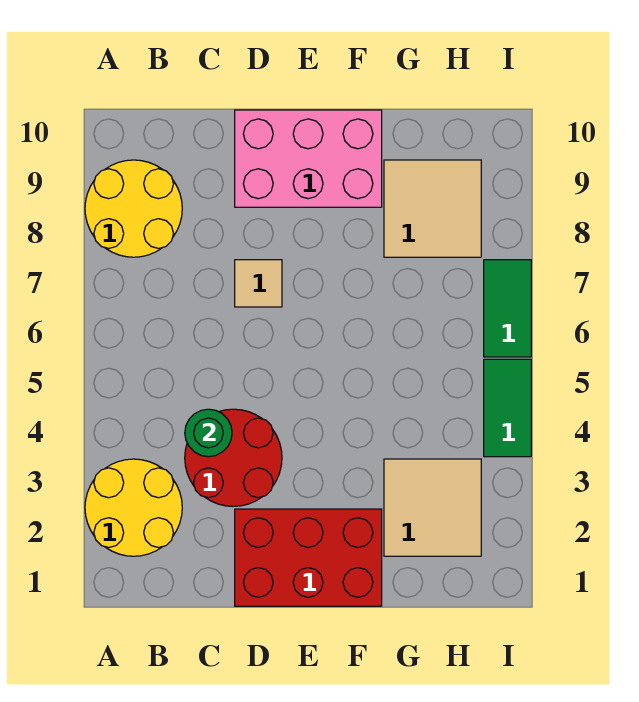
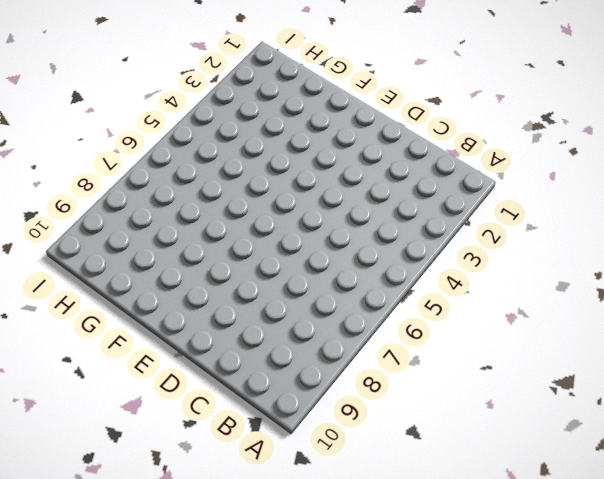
none -> yellow 2x2 round brick [85,459,182,556]
none -> yellow 2x2 round brick [85,160,182,257]

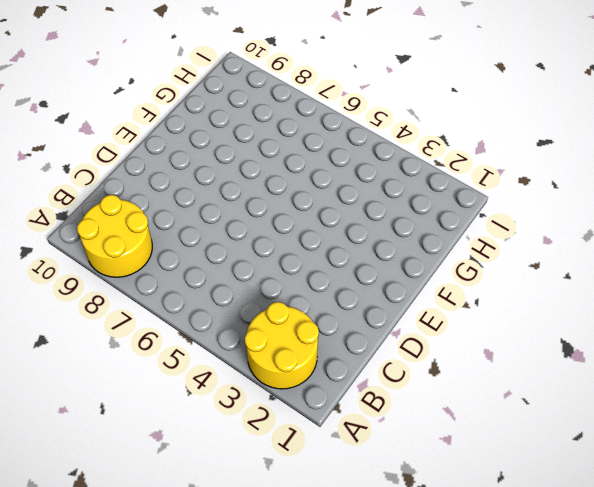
none -> red 2x2 round brick [185,409,282,507]
none -> red 2x3 brick [235,509,382,606]

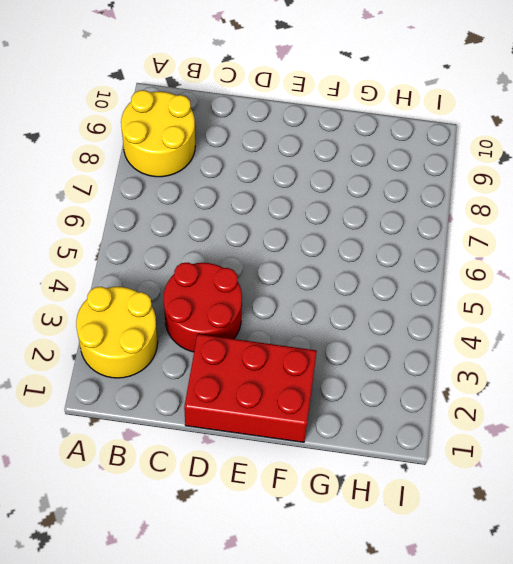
none -> tan 1x1 tile [235,260,282,307]
none -> pink 2x3 brick [235,110,382,207]

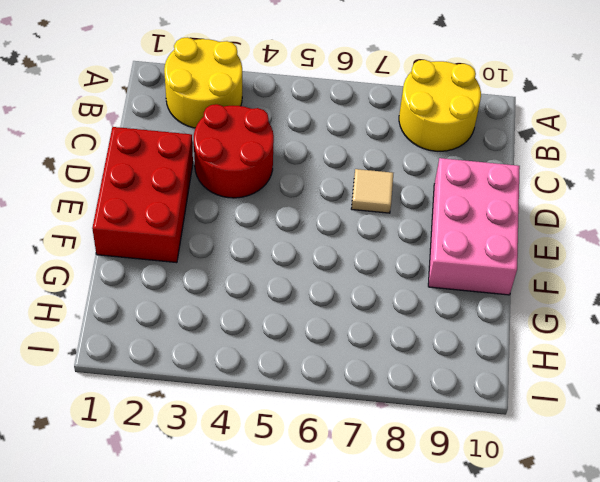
none -> tan 2x2 tile [384,459,481,556]
none -> tan 2x2 tile [384,160,481,257]

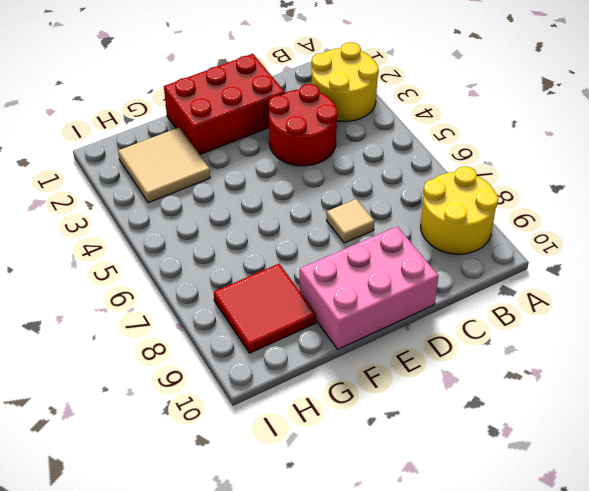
red 2x2 tile [214,264,316,353] -> tan 2x2 tile [384,160,481,257]
none -> green 1x2 tile [484,359,531,457]
none -> green 1x2 tile [484,260,531,357]

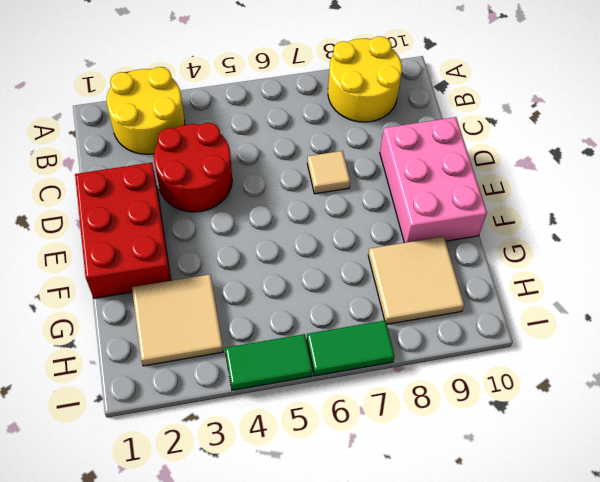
none -> green 1x1 round brick [185,409,232,457]

